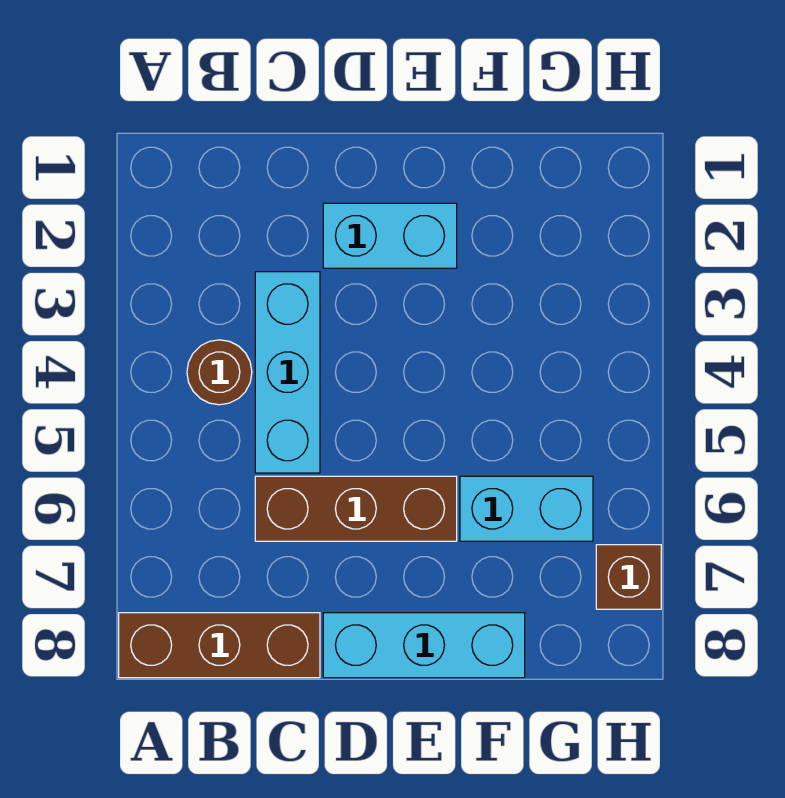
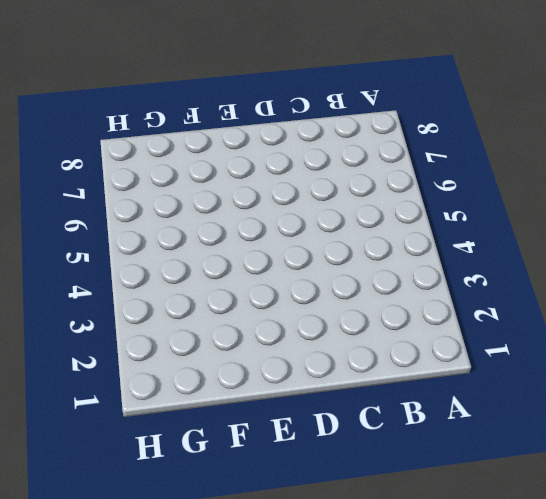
none -> brown 1x3 brick [119,613,320,678]
none -> brown 1x1 round brick [187,340,252,405]

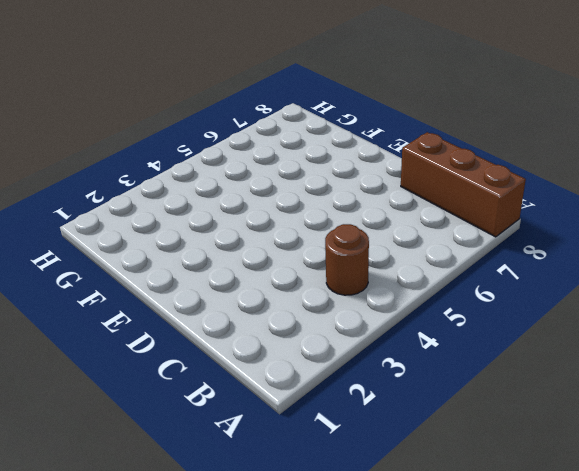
none -> cyan 1x3 brick [255,272,320,473]
none -> brown 1x3 brick [255,476,457,541]

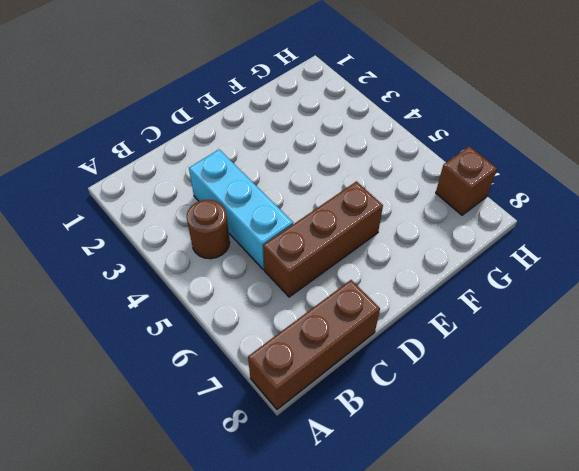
none -> cyan 1x2 brick [323,203,457,268]
none -> cyan 1x3 brick [323,613,525,678]

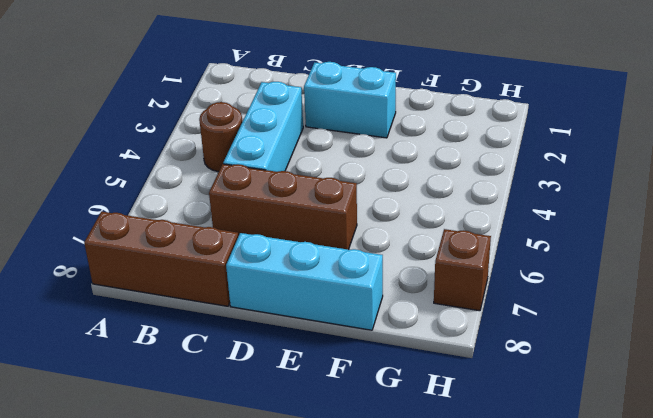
none -> cyan 1x2 brick [460,476,593,541]

